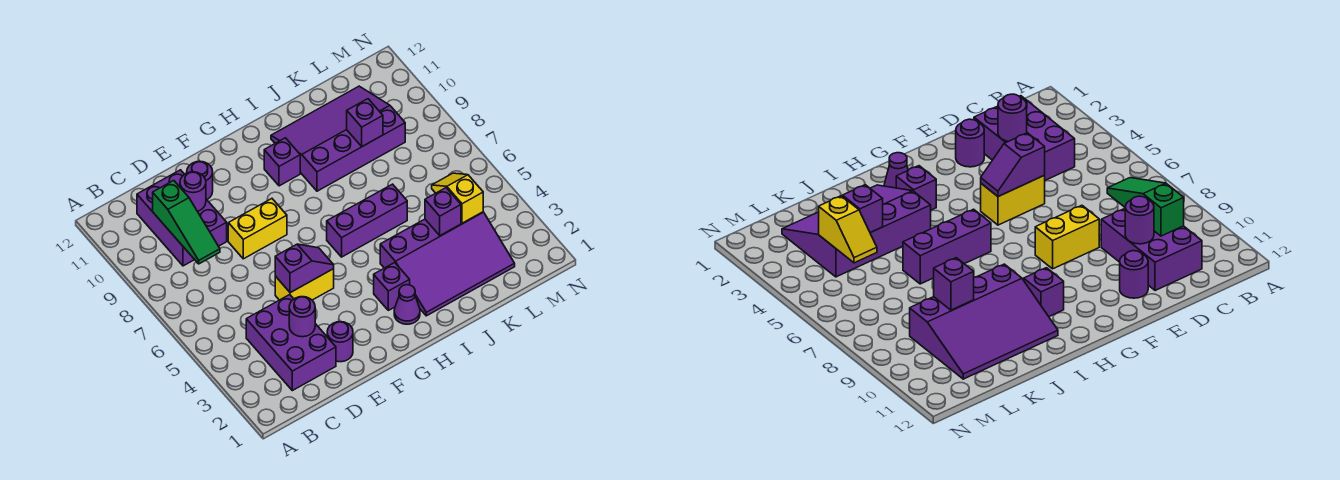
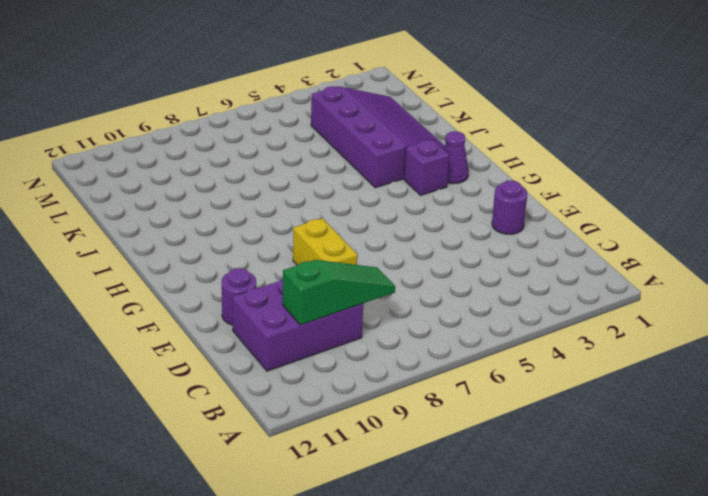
none -> purple 2x3 brick [246,295,336,391]
none -> yellow 1x2 brick [275,269,334,300]
none -> purple 1x3 brick [327,184,407,257]

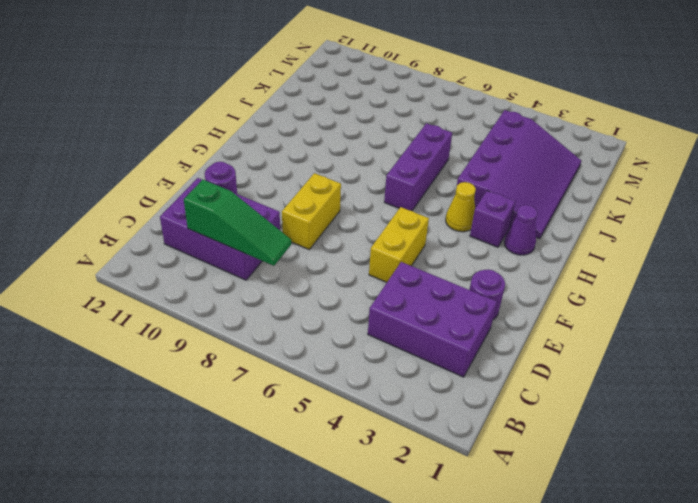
yellow 1x1 cone [446,182,476,232] -> none
none -> purple 1x1 brick [264,138,300,186]
none -> purple 3x4 slope [271,86,405,191]
none -> purple 1x1 round brick [289,297,315,337]

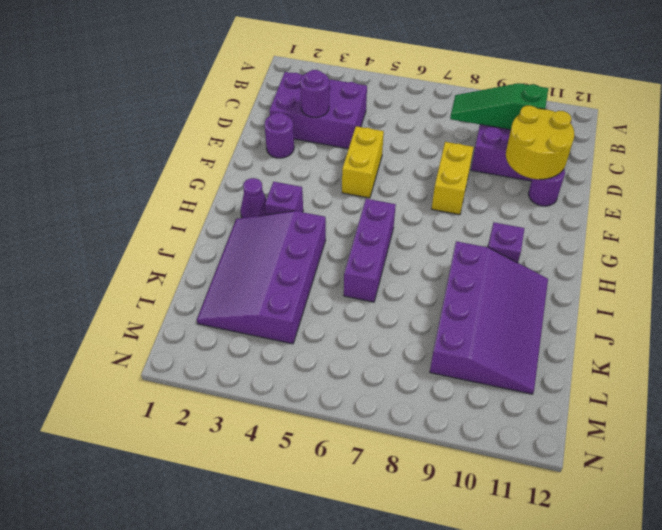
yellow 2x2 round brick [506,106,574,179] -> purple 1x1 round brick [180,172,206,211]
none -> purple 1x2 slope [275,244,334,293]
none -> purple 1x1 brick [425,188,461,235]
none -> purple 1x1 brick [347,99,383,146]

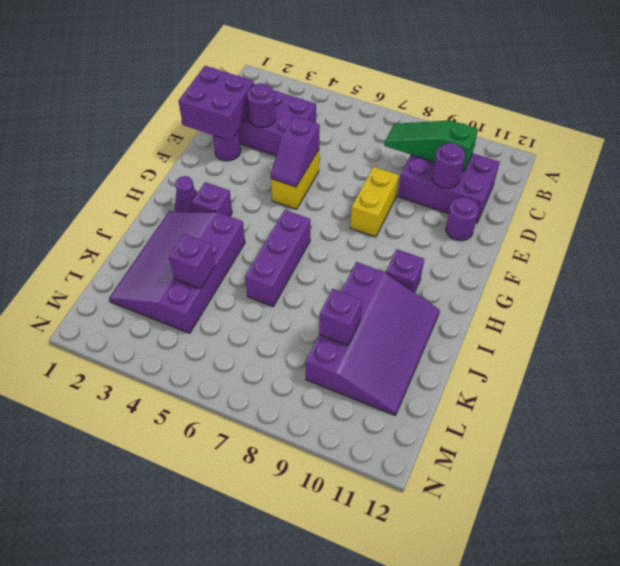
purple 2x2 brick [179,66,254,141] -> none
none -> yellow 1x2 slope [432,173,483,223]

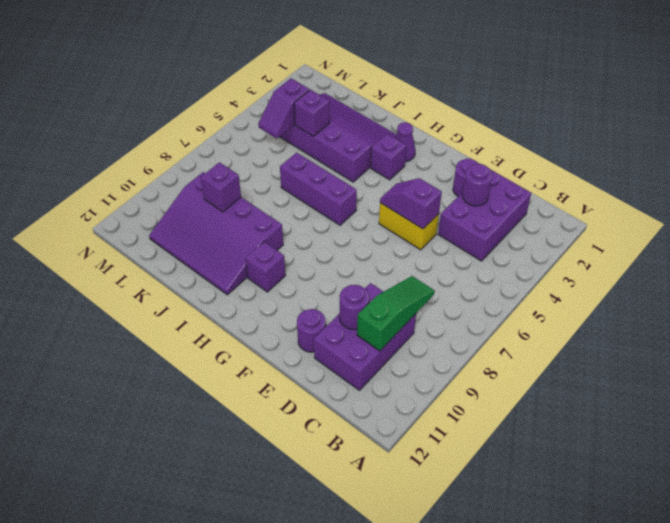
purple 1x2 slope [258,78,310,139] -> yellow 1x2 slope [432,173,483,223]
none -> yellow 1x2 brick [228,199,287,259]

